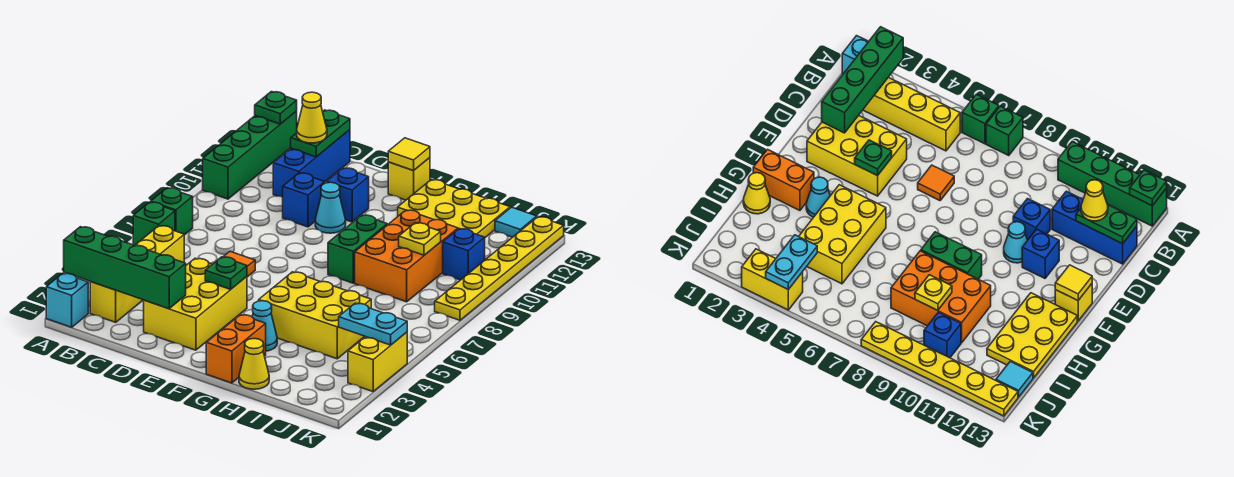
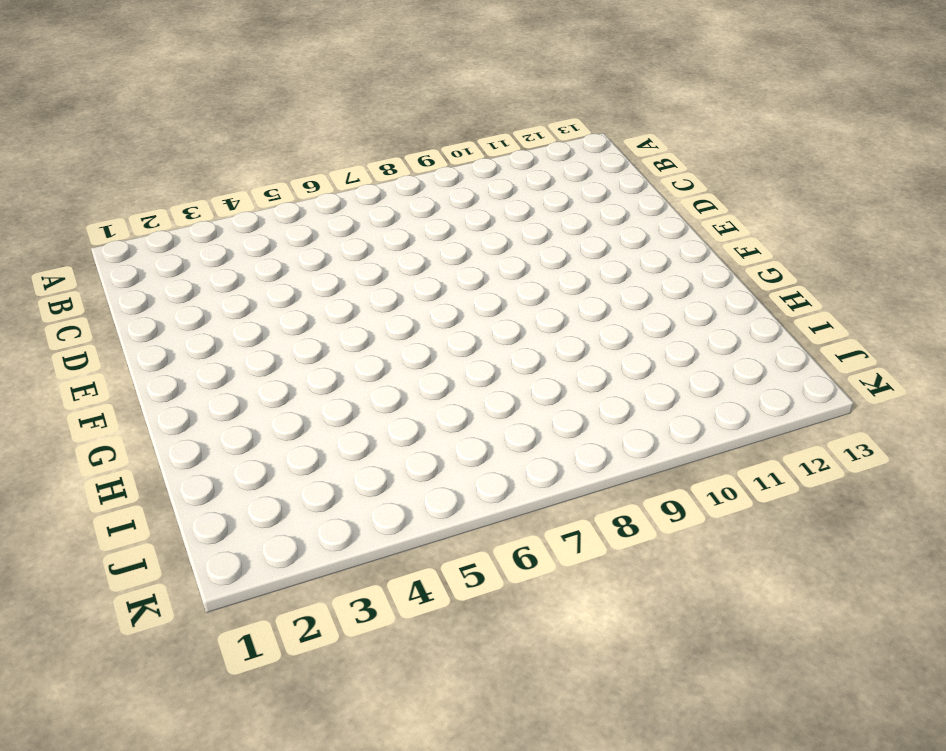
none -> cyan 1x1 brick [46,273,88,327]
none -> green 1x1 brick [133,202,175,245]
none -> green 1x1 brick [151,188,193,235]
none -> green 1x4 brick [203,111,297,199]

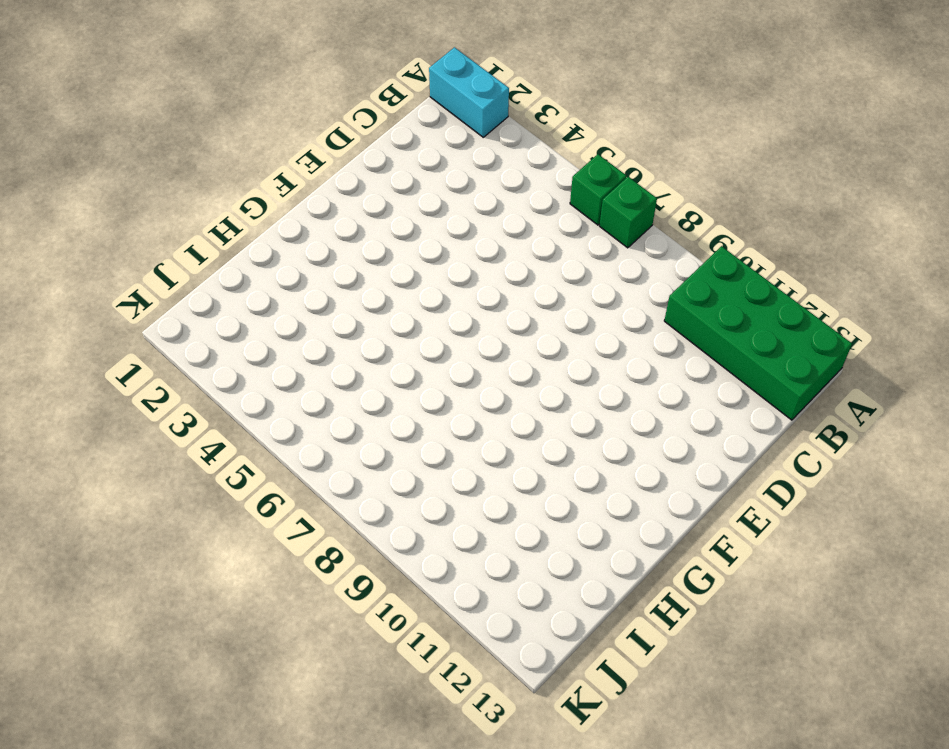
cyan 1x2 brick [429,47,509,137] -> cyan 1x1 brick [46,273,88,327]
green 2x4 brick [664,246,852,420] -> green 1x4 brick [203,111,297,199]
none -> yellow 1x4 brick [90,226,184,322]
none -> blue 1x3 brick [273,130,350,197]
none -> yellow 2x3 brick [144,258,247,350]
none -> orange 1x1 tile [223,252,255,277]

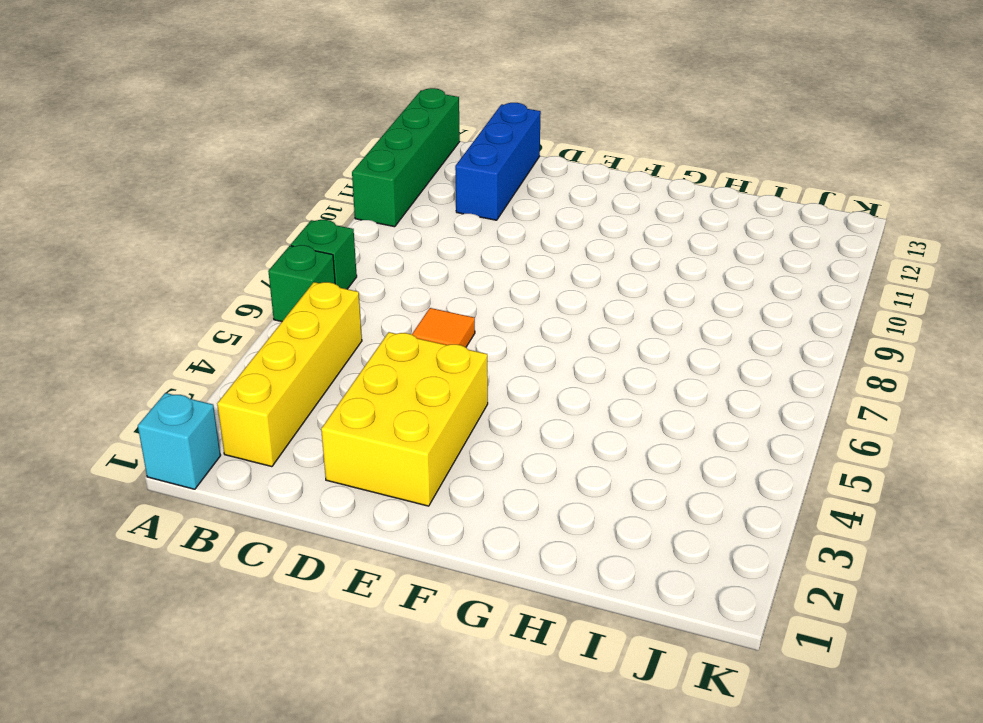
none -> blue 1x1 brick [283,173,325,227]
none -> cyan 1x1 cone [315,182,346,233]
none -> blue 1x1 brick [327,168,369,222]
none -> yellow 1x1 brick [388,158,430,200]

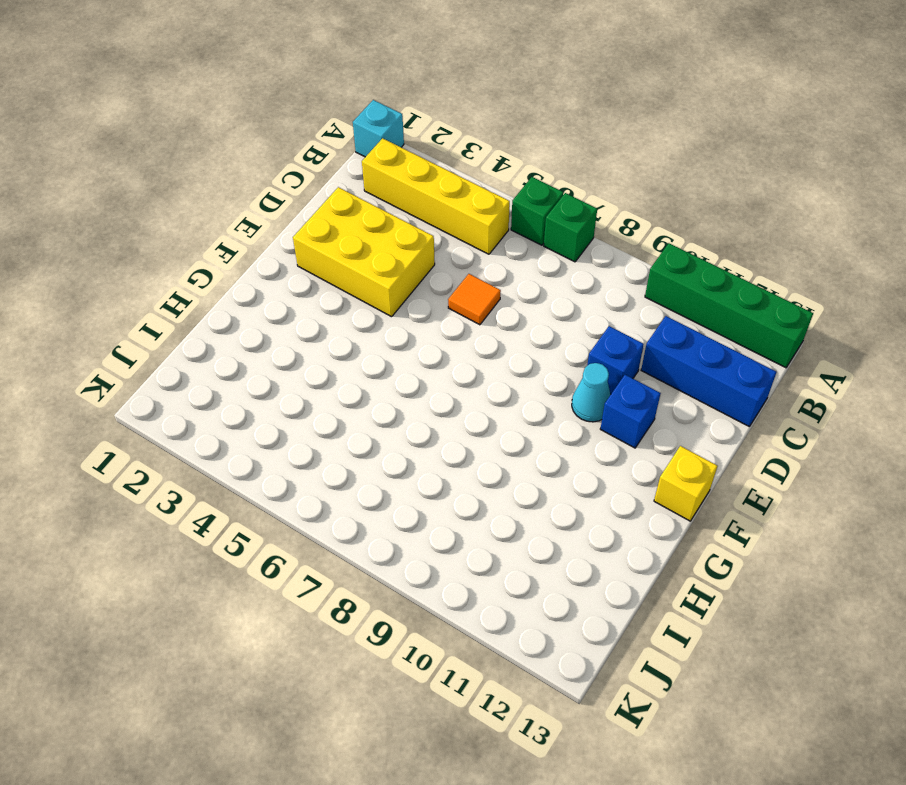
none -> orange 1x2 brick [206,315,266,383]
none -> cyan 1x1 cone [252,301,277,351]
none -> yellow 2x3 brick [259,272,371,359]
none -> green 1x2 brick [328,215,387,283]

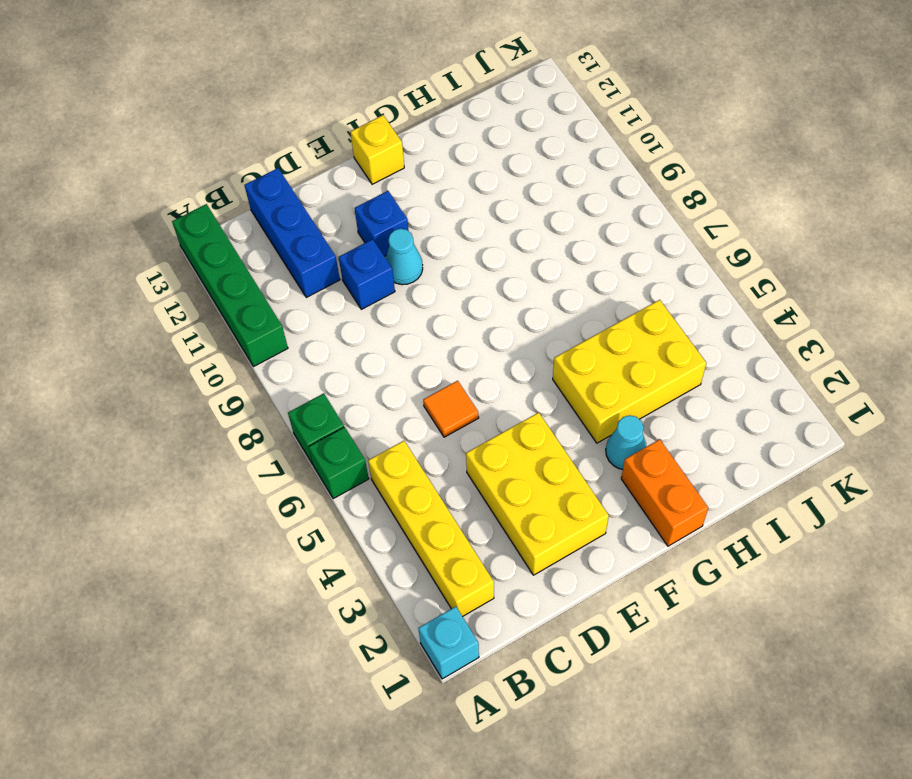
none -> green 1x2 brick [328,215,387,283]
none -> yellow 2x3 plate [398,179,510,237]
none -> yellow 1x1 cone [239,339,269,389]
none -> orange 2x3 brick [355,210,458,302]

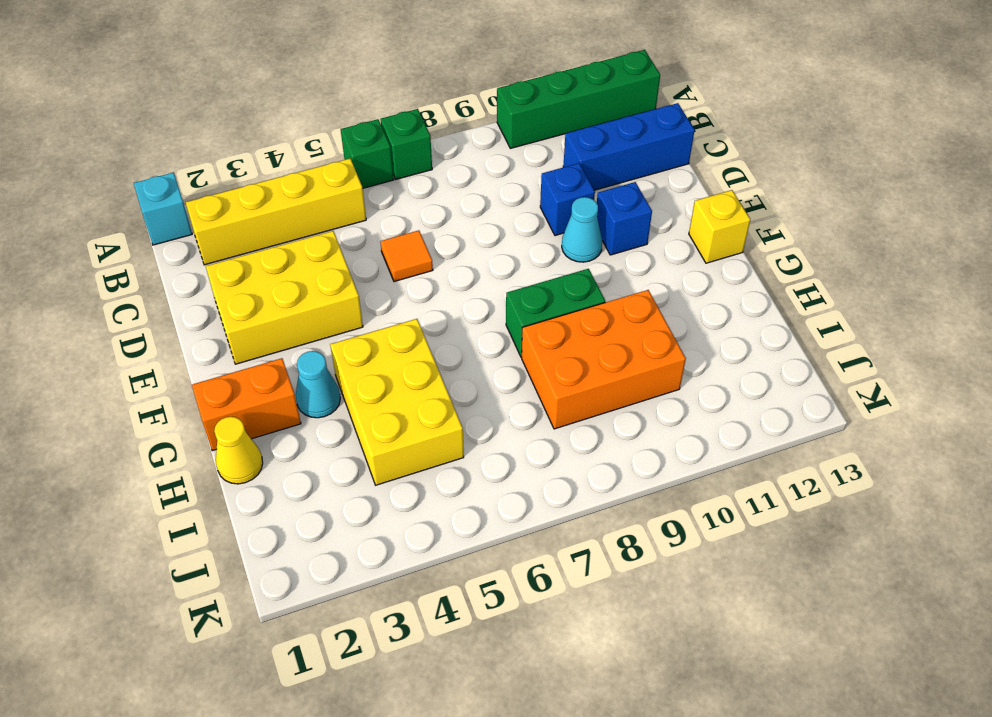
none -> yellow 2x3 plate [398,179,510,237]
none -> blue 1x1 brick [443,229,485,280]
none -> cyan 1x1 tile [495,207,537,237]
none -> yellow 1x2 brick [348,332,407,392]

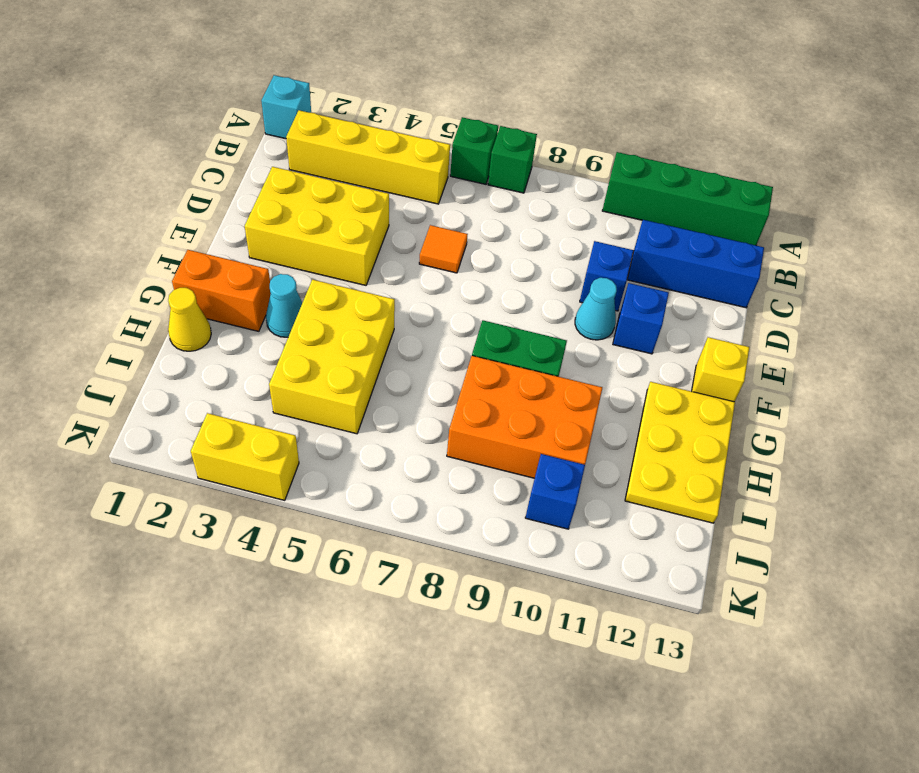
none -> cyan 1x1 tile [495,207,537,237]
none -> yellow 1x6 plate [435,217,564,320]
none -> green 1x4 brick [64,227,186,309]
none -> green 1x1 plate [255,92,297,124]

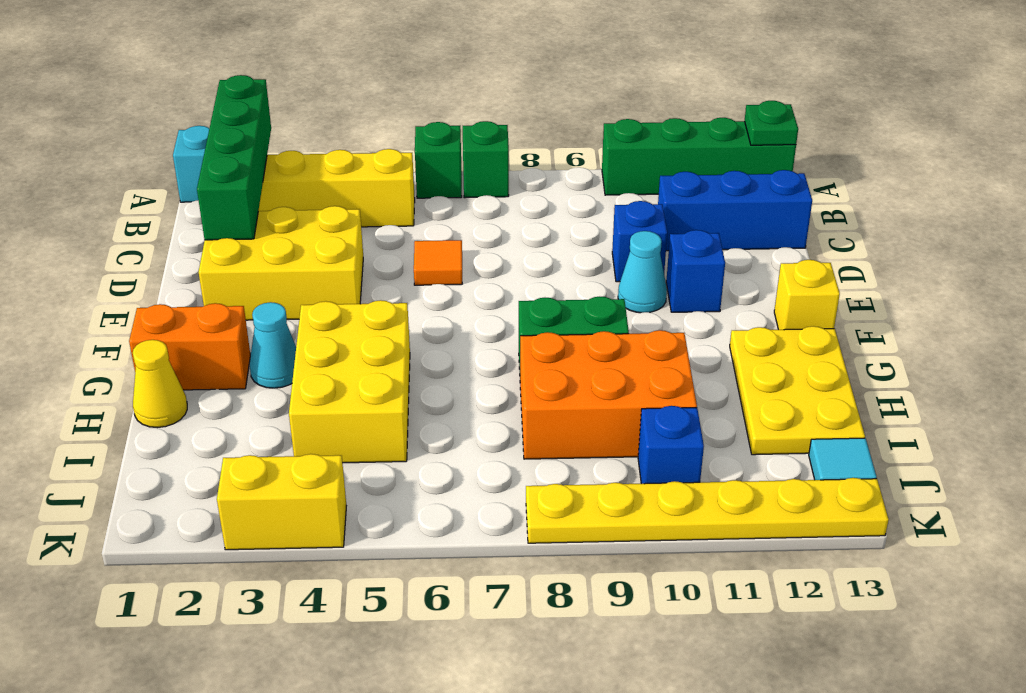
none -> green 1x2 plate [291,110,350,157]
none -> green 1x1 plate [205,257,247,289]
none -> yellow 1x1 tile [388,138,430,171]
none -> yellow 1x1 plate [399,223,441,255]

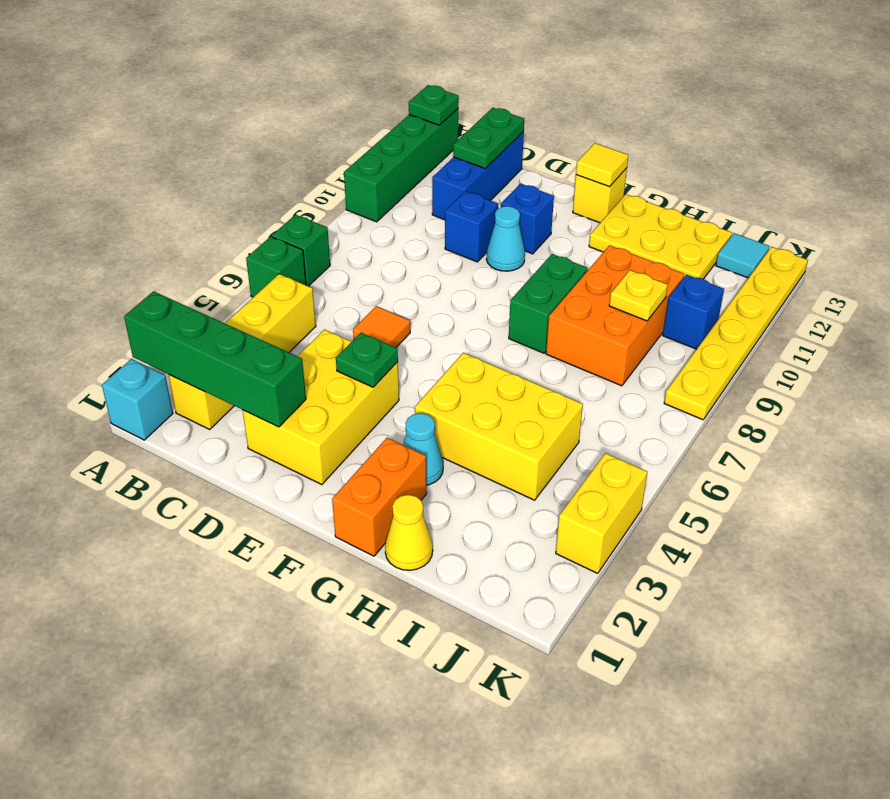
none -> cyan 1x2 plate [339,303,407,345]
none -> yellow 1x1 cone [297,92,327,143]

